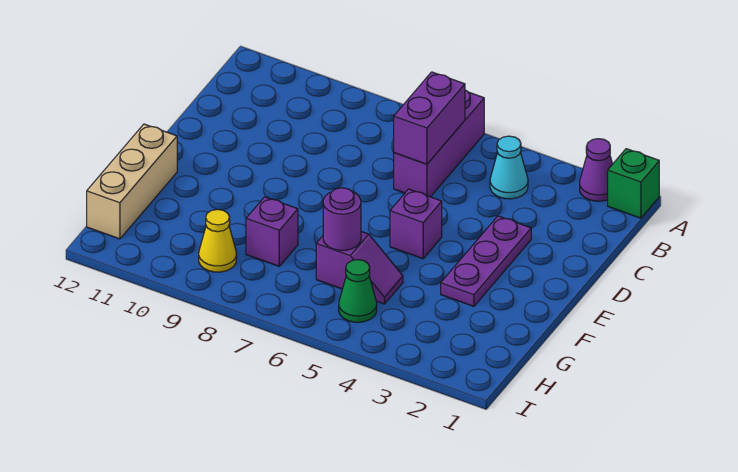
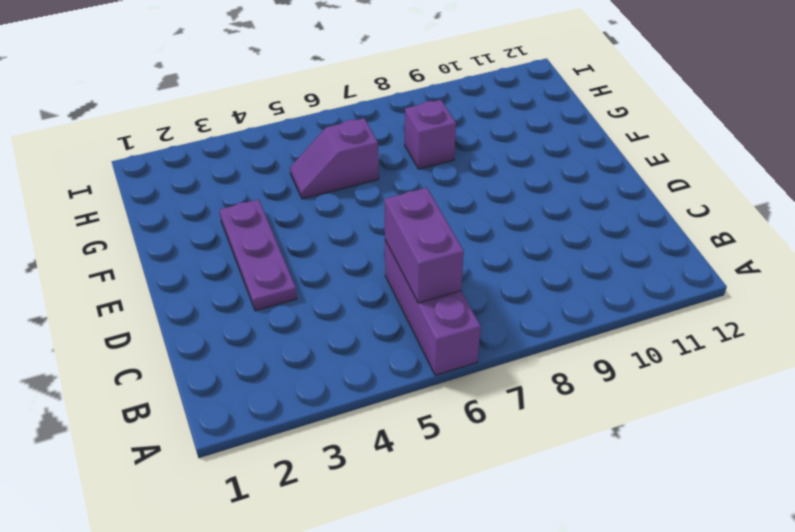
none -> green 1x1 brick [608,149,659,218]
none -> purple 1x1 cone [580,139,612,201]
none -> cyan 1x1 cone [490,136,528,199]

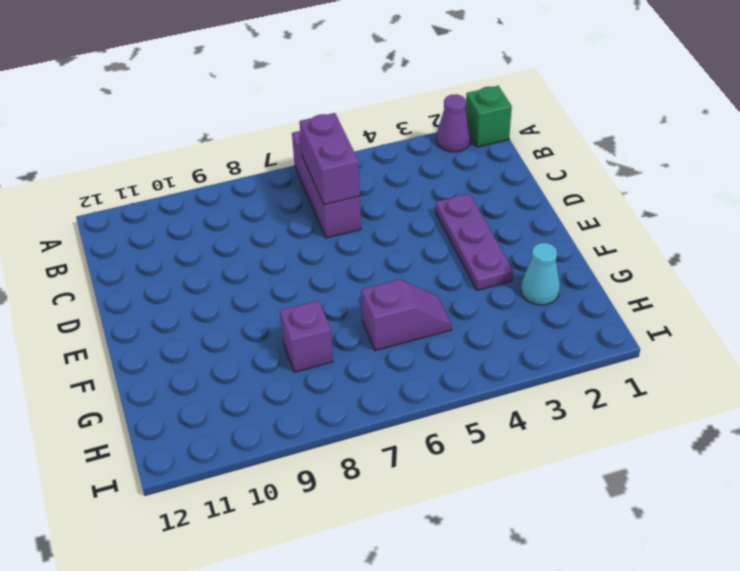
cyan 1x1 cone [521,243,560,305] -> cyan 1x1 cone moved to [490,136,528,199]
none -> purple 1x1 brick [390,189,442,259]
none -> tan 1x3 brick [87,124,177,239]
none -> green 1x1 cone [339,260,377,322]

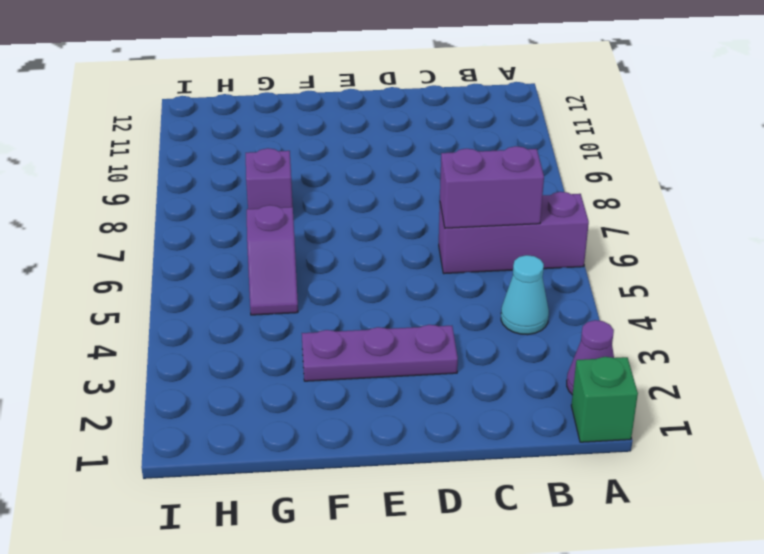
none -> purple 1x1 brick [390,189,442,259]
none -> tan 1x3 brick [87,124,177,239]
none -> green 1x1 cone [339,260,377,322]

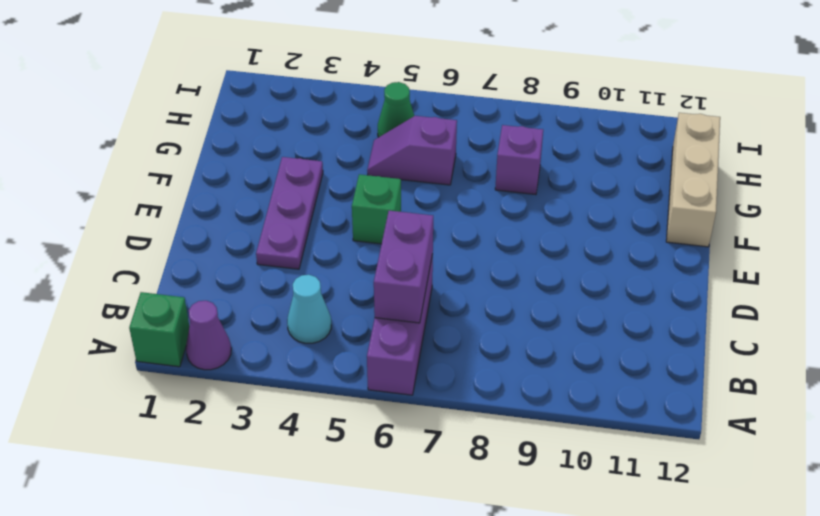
green 1x1 brick [352,174,401,244] -> purple 1x1 brick [390,189,442,259]
none -> yellow 1x1 cone [199,209,237,272]
none -> purple 1x1 round brick [323,188,361,250]

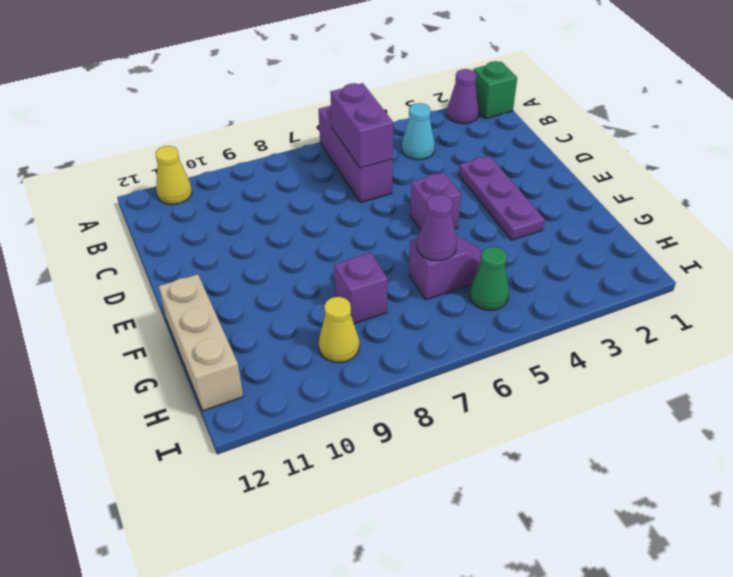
yellow 1x1 cone [156,146,192,204] -> none
purple 1x1 cone [417,194,457,261] -> purple 1x1 round brick [323,188,361,250]

